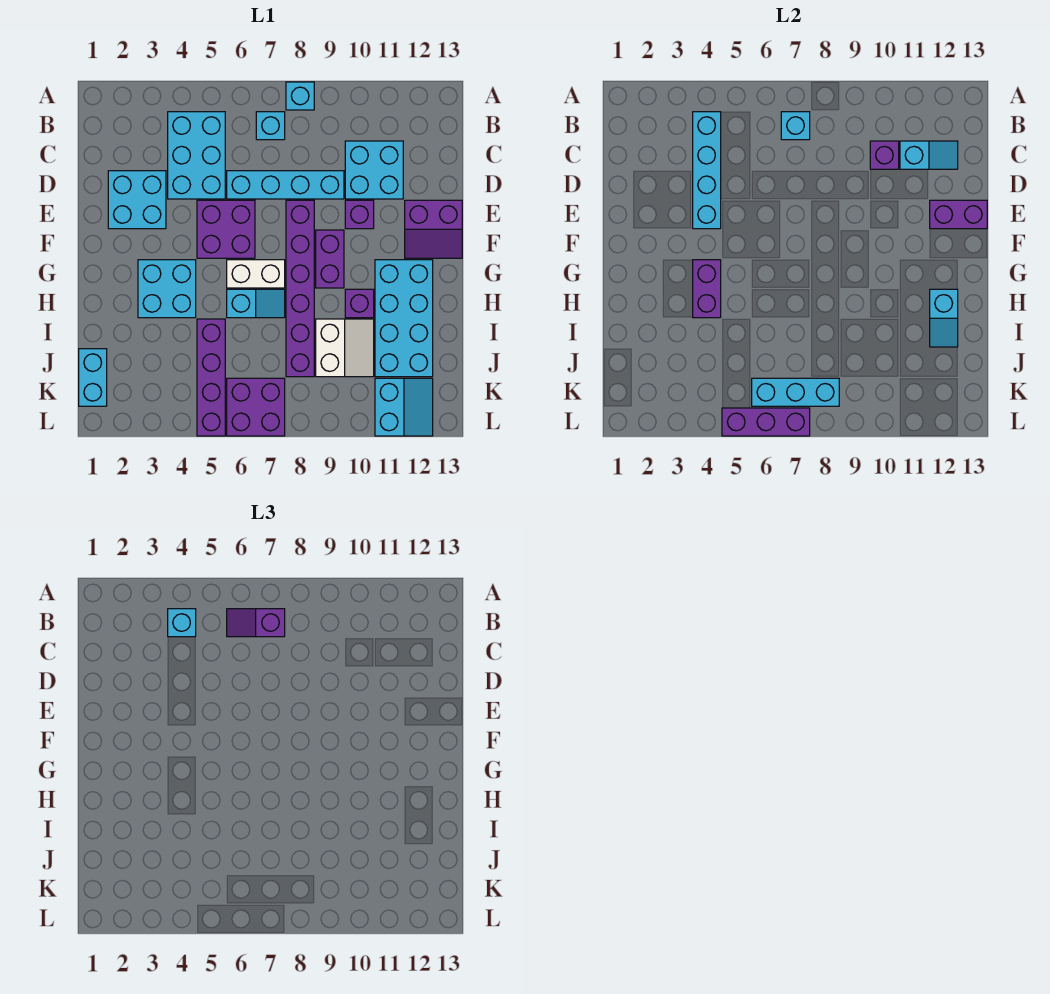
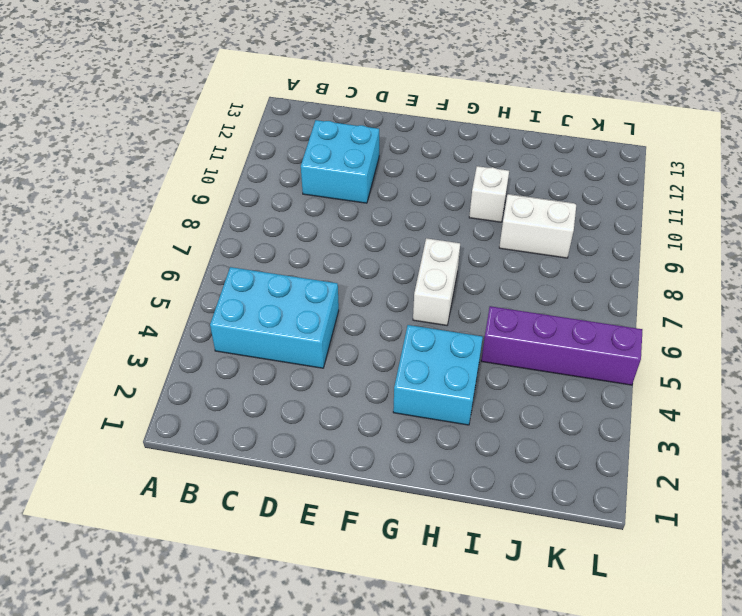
white 1x1 brick [469,166,509,222] -> purple 1x1 brick [345,289,374,318]
none -> cyan 1x1 brick [286,82,314,110]
none -> cyan 1x1 brick [256,112,285,140]
none -> cyan 2x2 brick [108,171,166,229]
none -> cyan 1x4 brick [227,171,344,199]

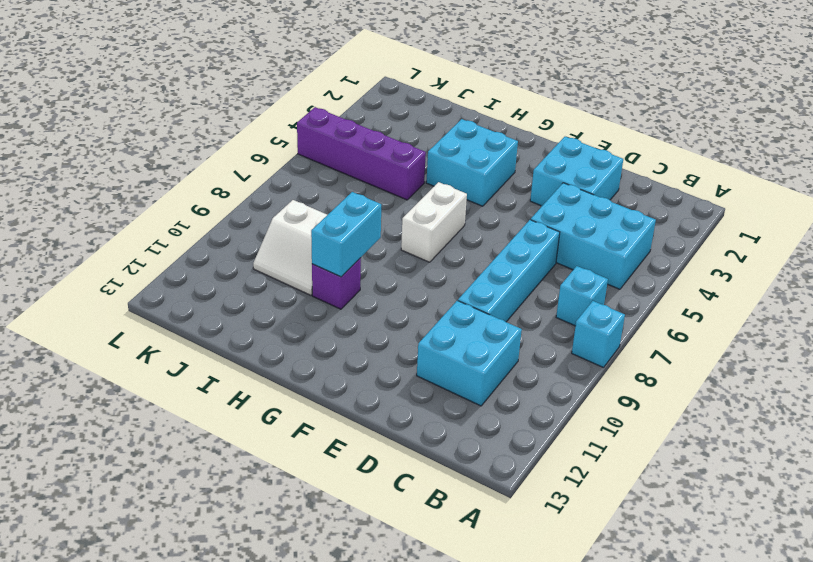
cyan 1x2 brick [311,192,381,277] -> cyan 1x2 brick turned to [79,349,107,406]
none -> purple 2x2 brick [197,200,255,258]
none -> purple 1x6 brick [286,200,314,377]
none -> purple 1x1 brick [345,200,374,229]
none -> purple 2x2 slope [405,200,462,258]

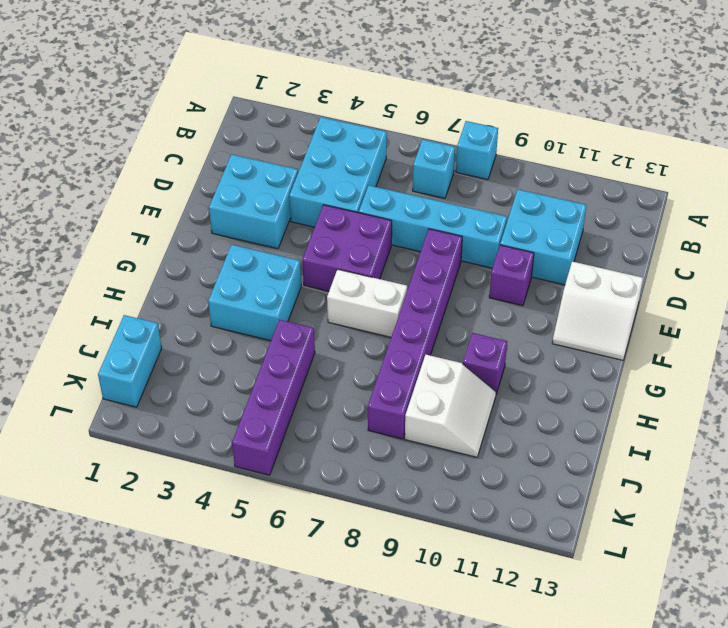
white 2x2 slope [552,262,643,360] -> purple 2x2 slope [405,200,462,258]
none -> purple 1x2 brick [316,230,344,288]
none -> cyan 2x4 brick [375,260,433,377]
none -> cyan 1x2 slope [227,289,285,318]
none -> purple 2x2 brick [227,378,285,436]

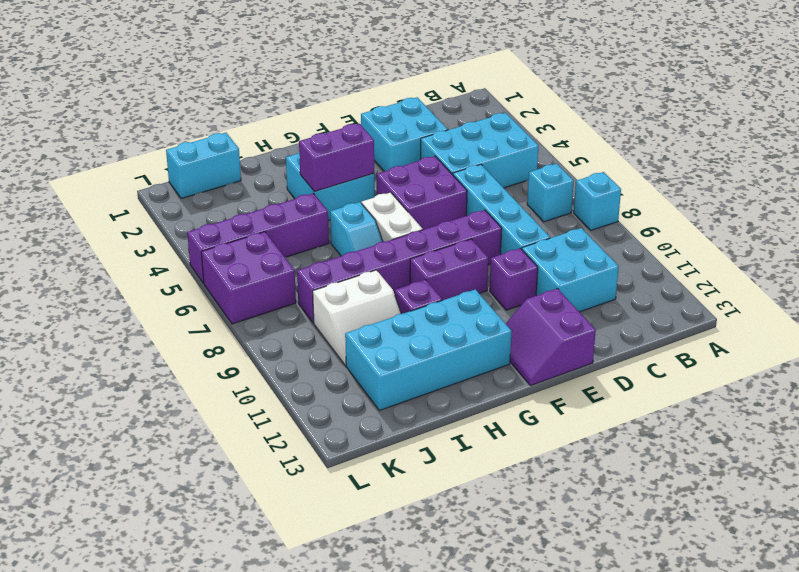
none -> cyan 2x2 slope [375,378,433,436]
none -> cyan 1x4 brick [693,112,721,229]
none -> cyan 1x1 brick [781,112,810,140]
none -> purple 1x1 brick [870,141,899,169]

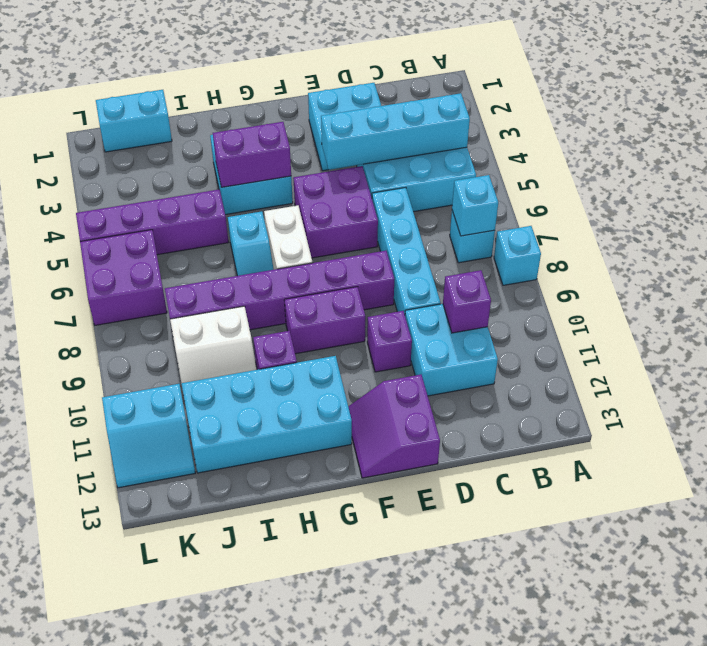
none -> cyan 1x2 slope [900,141,958,169]
none -> purple 1x2 brick [930,200,987,229]
none -> cyan 1x2 slope [930,289,958,347]
none -> cyan 1x3 brick [752,378,839,406]

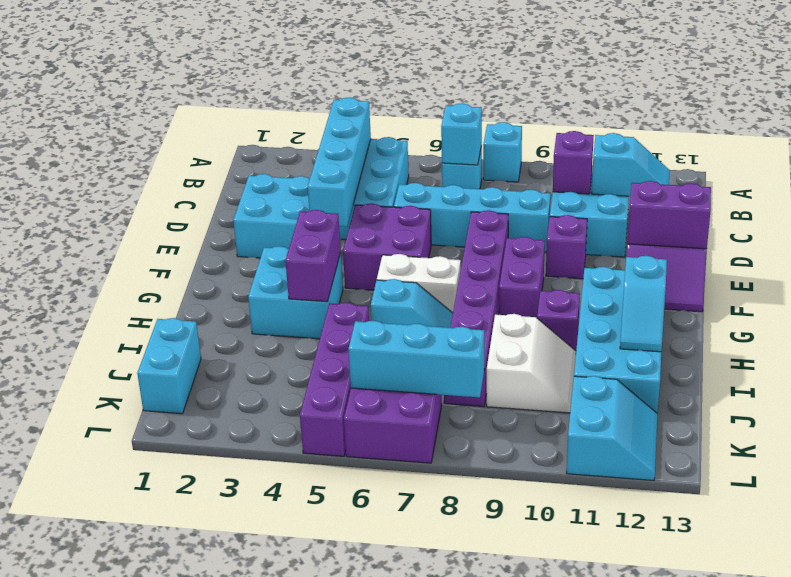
none -> purple 1x3 brick [722,408,810,436]
none -> cyan 1x1 brick [168,609,196,637]
none -> purple 1x2 slope [227,609,285,637]

